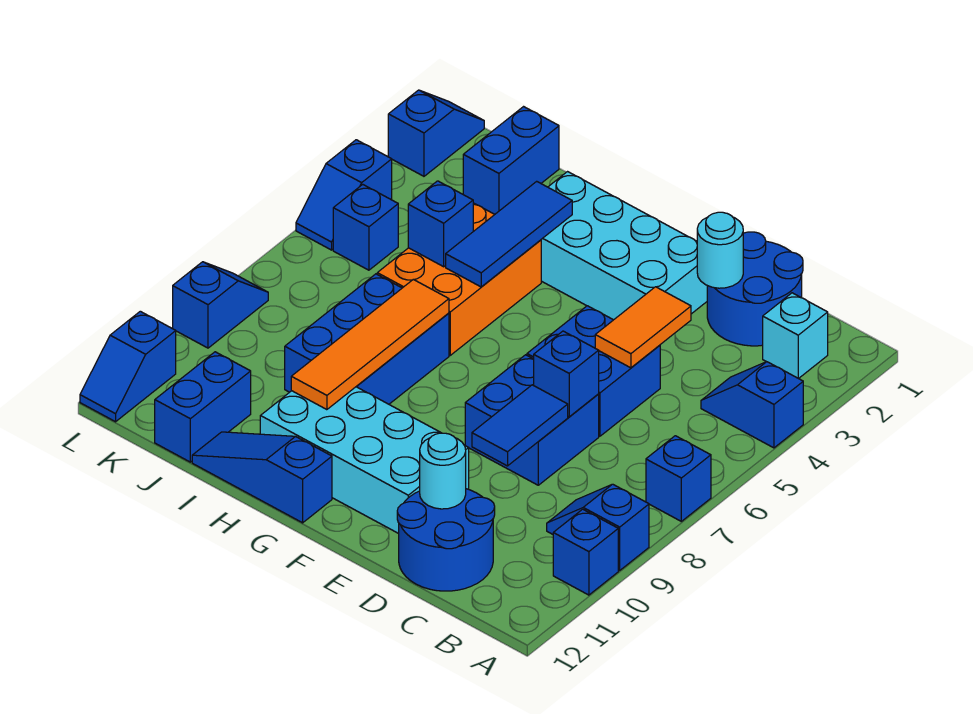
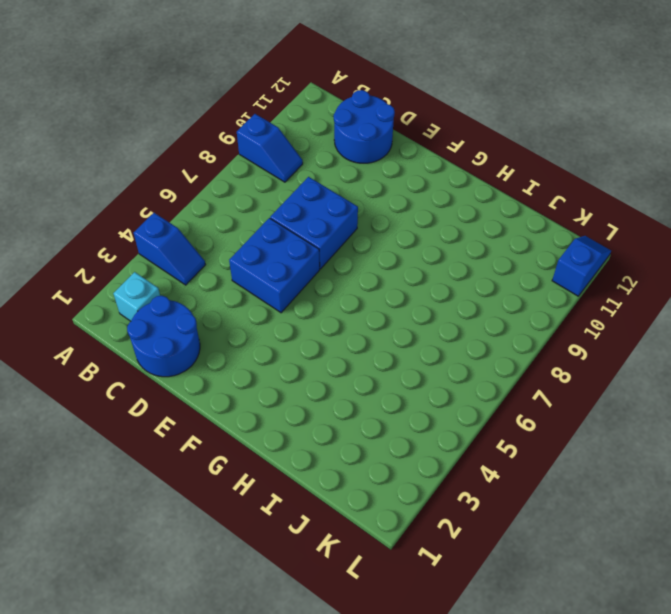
none -> blue 1x1 brick [646,436,711,521]
none -> blue 1x1 brick [553,509,618,595]
none -> cyan 2x4 brick [541,172,707,320]

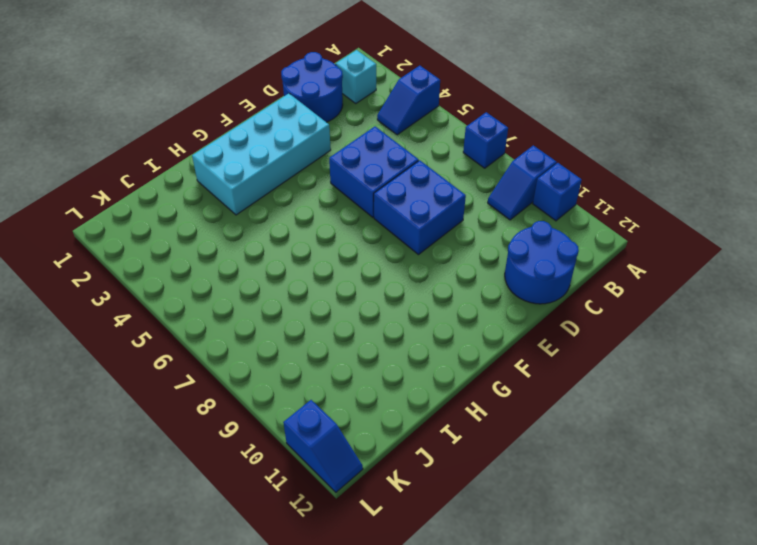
none -> cyan 2x4 brick [260,387,469,534]
none -> blue 1x3 slope [192,432,332,523]
none -> orange 2x3 brick [377,203,541,355]

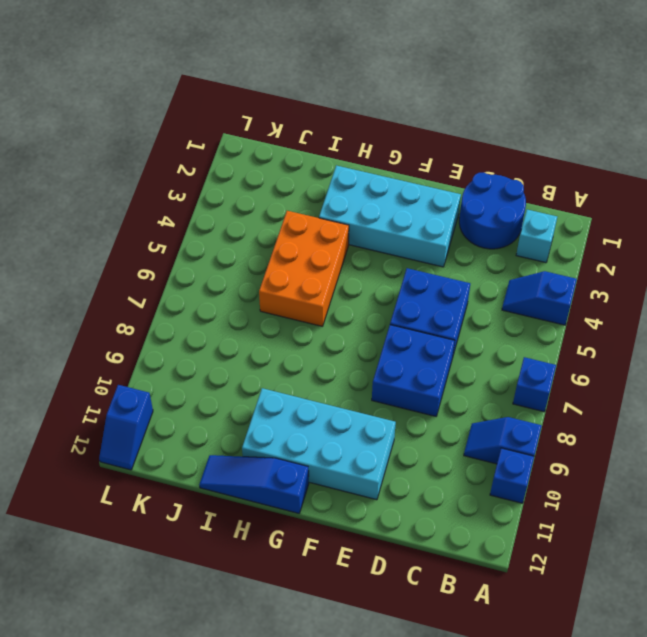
none -> blue 2x2 round brick [397,489,495,591]
none -> blue 2x3 brick [285,274,449,404]
none -> blue 1x2 brick [463,107,559,214]

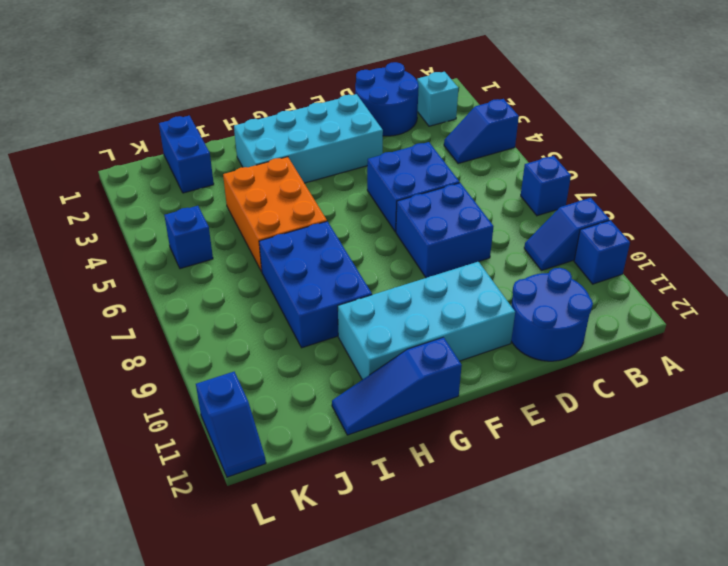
none -> blue 1x2 brick [155,352,251,462]
none -> blue 1x2 slope [388,90,484,176]
none -> blue 1x2 slope [296,140,392,250]

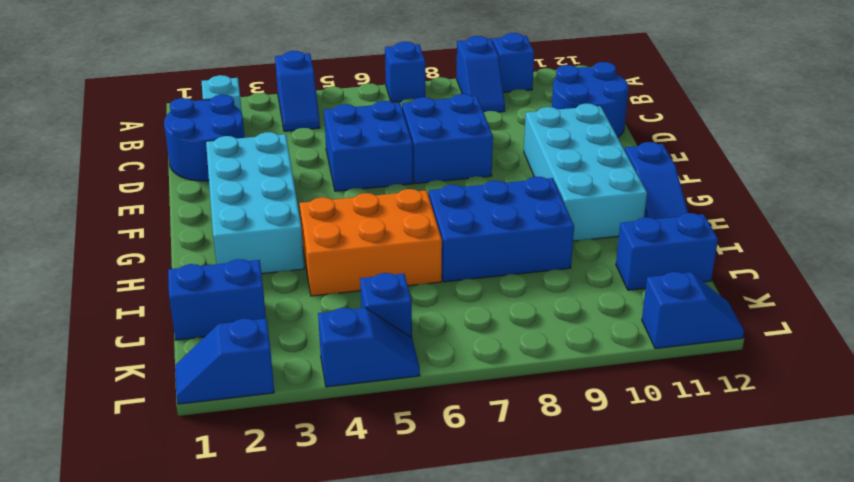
none -> blue 1x2 slope [173,262,268,348]
none -> cyan 1x1 round brick [697,212,743,288]
none -> orange 1x2 tile [595,287,691,368]

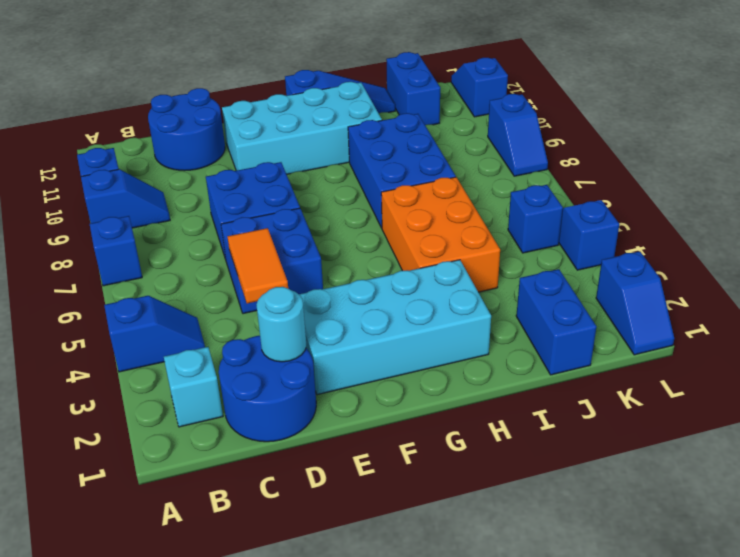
none -> blue 1x1 brick [534,331,599,417]
none -> blue 1x2 tile [472,385,568,466]
none -> cyan 1x1 round brick [420,433,466,509]

